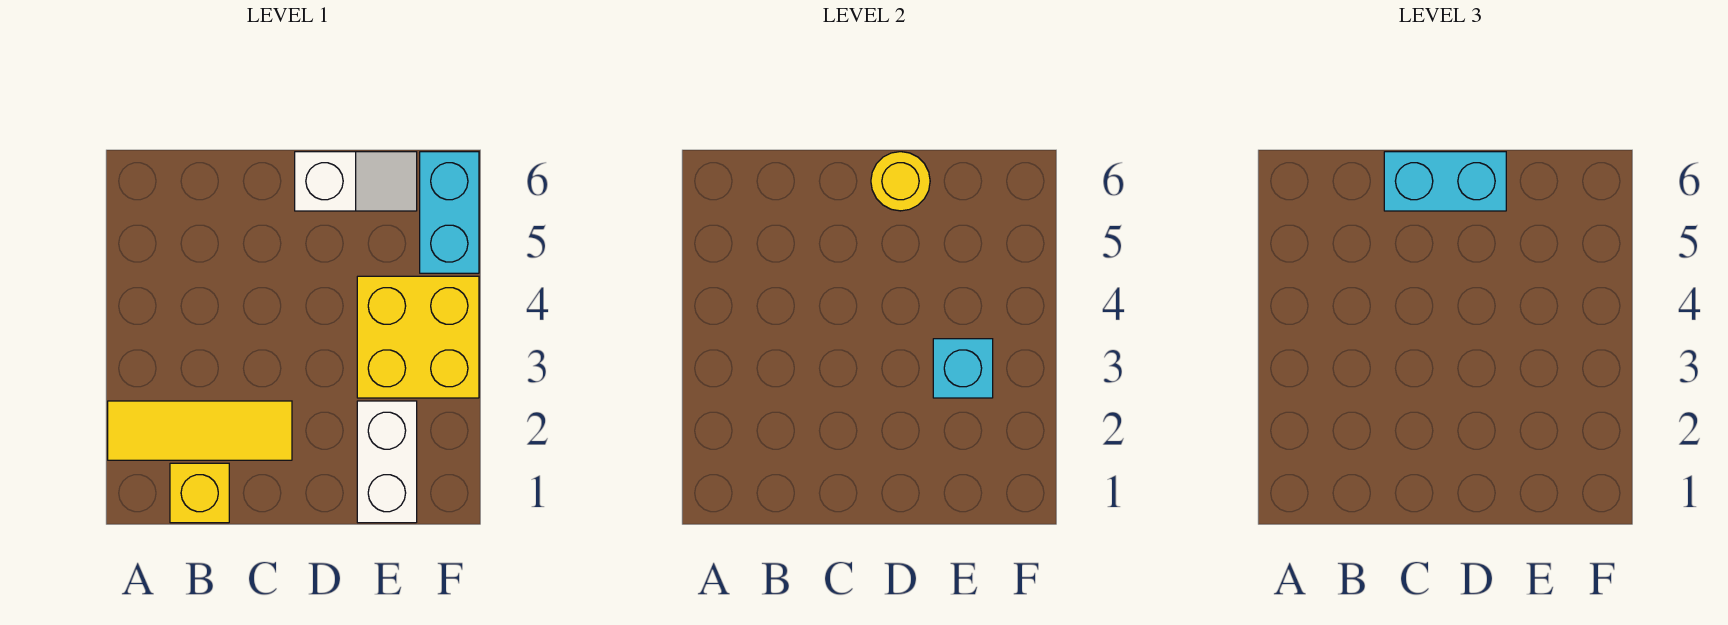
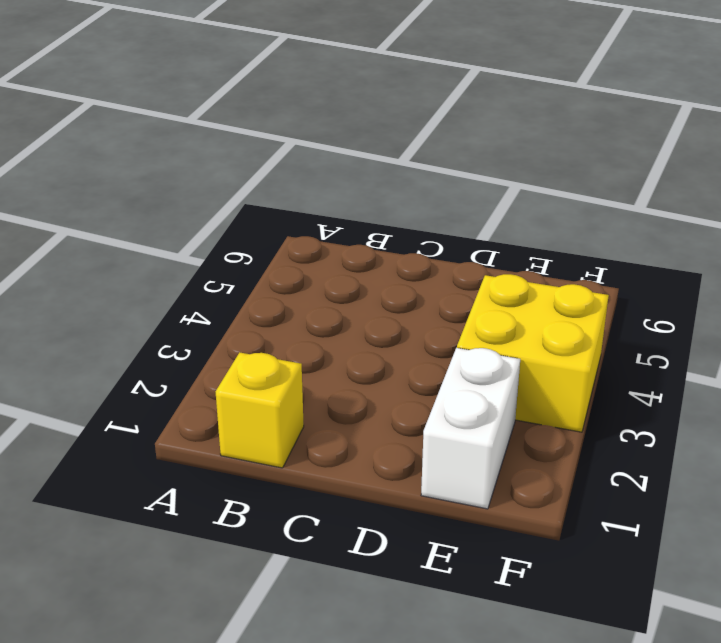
none -> yellow 1x3 tile [108,401,292,460]
none -> white 1x2 slope [295,152,417,211]

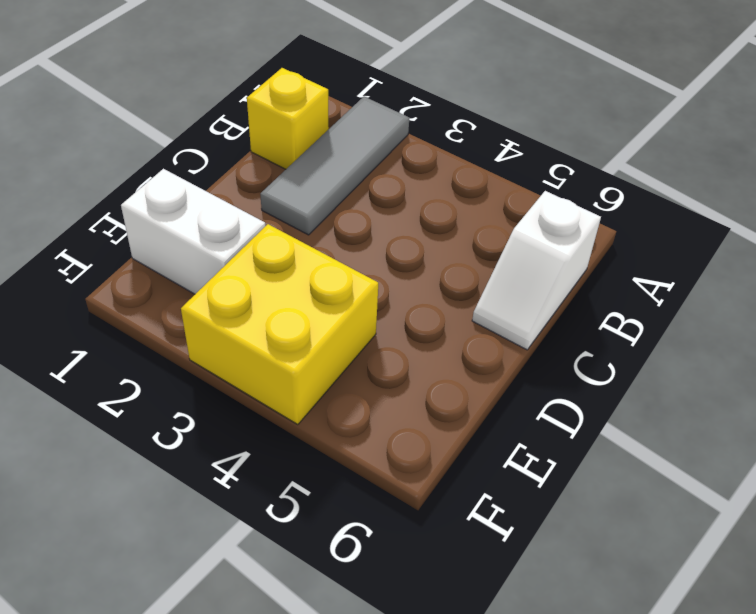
grey 1x3 tile [260,97,409,235] -> yellow 1x3 tile [108,401,292,460]
white 1x2 slope [472,191,601,350] -> white 1x2 slope moved to [295,152,417,211]
none -> cyan 1x2 brick [420,152,479,273]
none -> yellow 1x1 round brick [871,152,930,211]

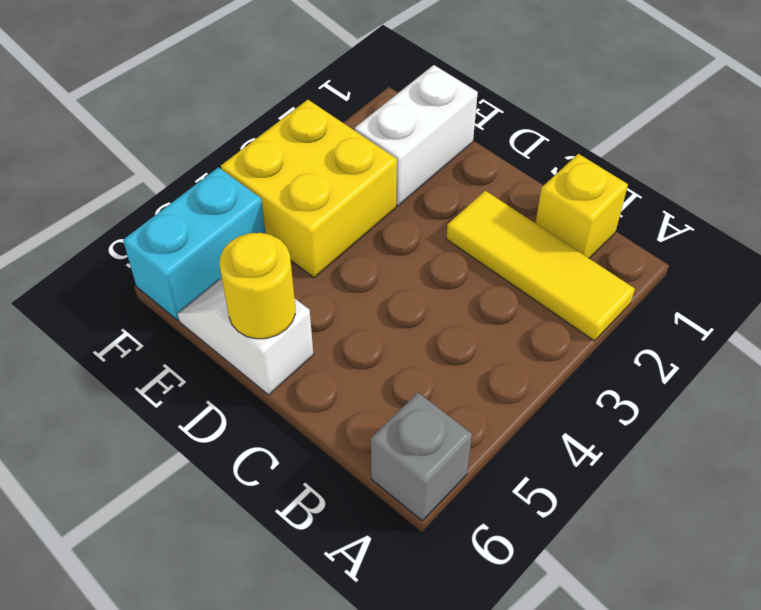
grey 1x1 brick [371,393,472,521] -> none
none -> cyan 1x1 brick [933,339,993,398]
none -> cyan 1x2 brick [1384,152,1506,211]

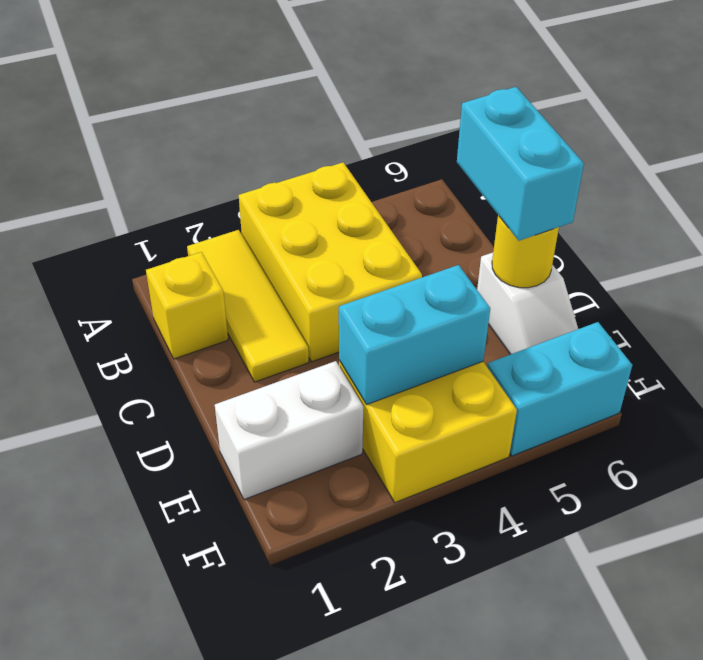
yellow 2x3 brick [239,163,422,362] -> none
cyan 1x2 brick [339,265,490,405] -> cyan 1x1 brick [933,339,993,398]

